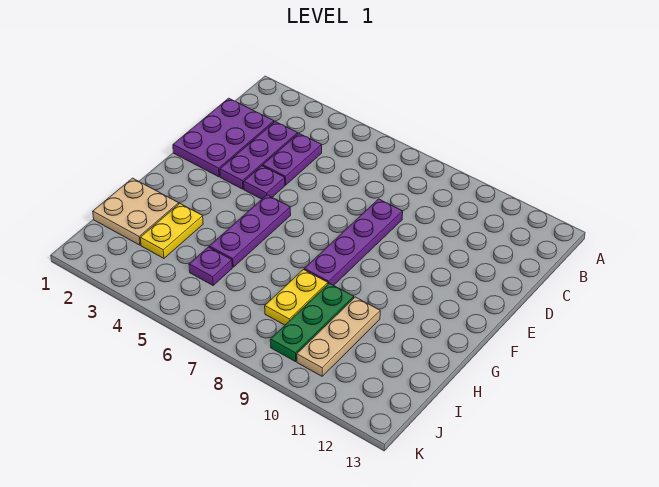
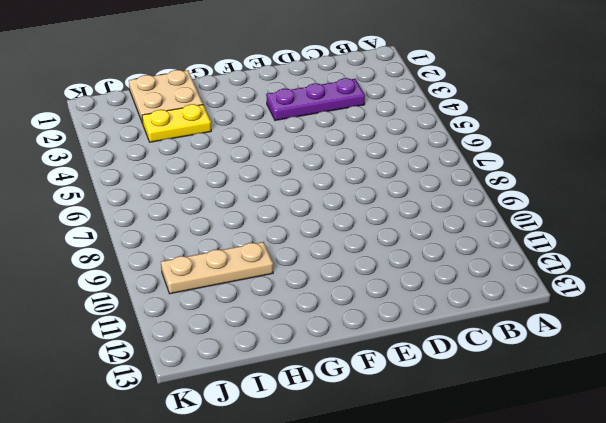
none -> purple 2x3 plate [173,98,274,177]
none -> purple 1x2 plate [263,133,322,185]
none -> purple 1x4 plate [304,199,403,285]

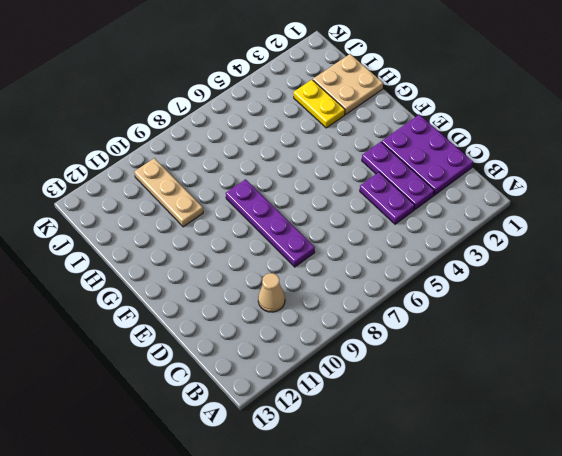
tan 1x1 cone [258,273,285,312] -> none
none -> purple 1x1 plate [244,166,285,199]
none -> purple 1x3 plate [209,195,291,267]
none -> yellow 1x2 plate [265,270,328,325]

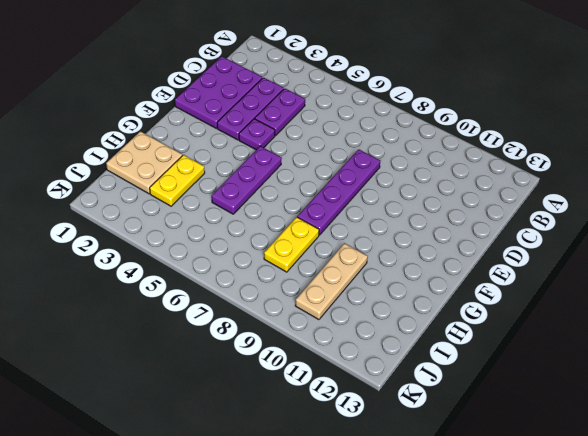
none -> green 1x3 plate [270,283,354,362]
none -> purple 1x1 plate [189,247,232,285]

